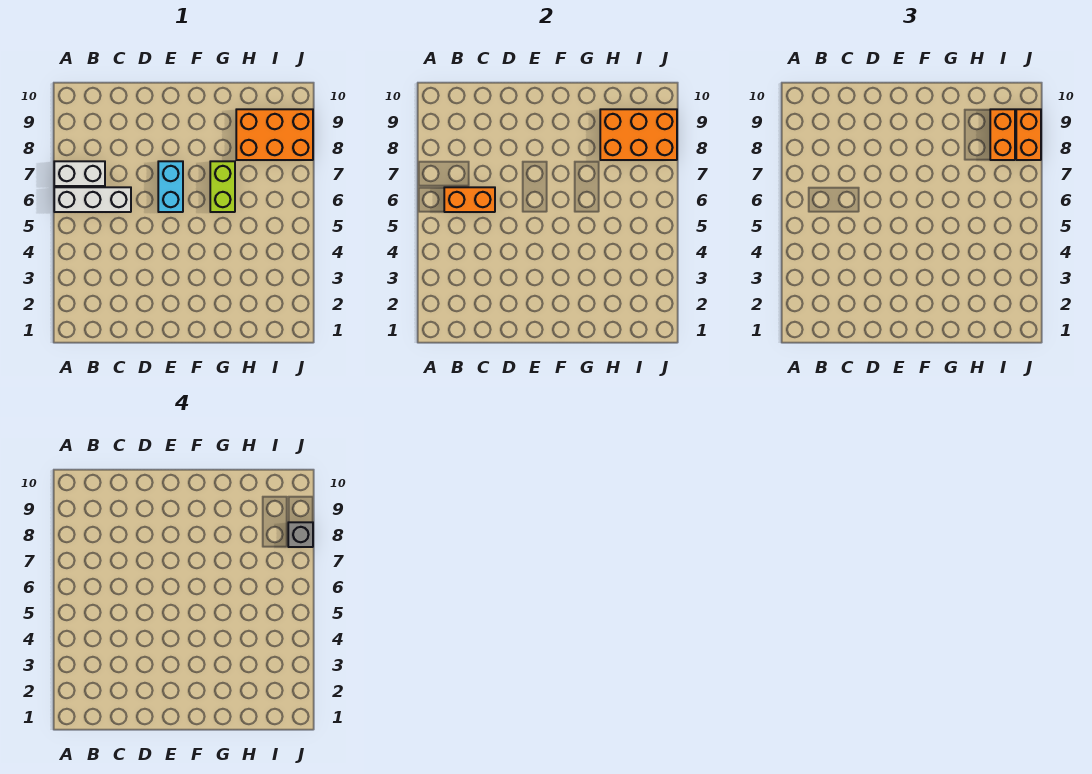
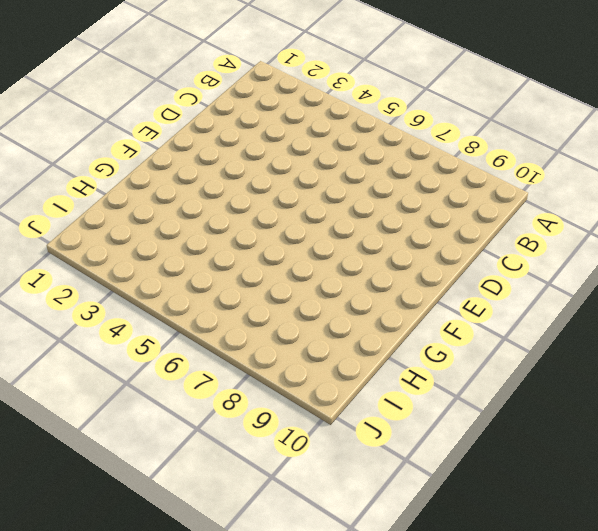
none -> white 1x3 brick [54,187,131,212]
none -> white 1x2 brick [54,161,105,186]

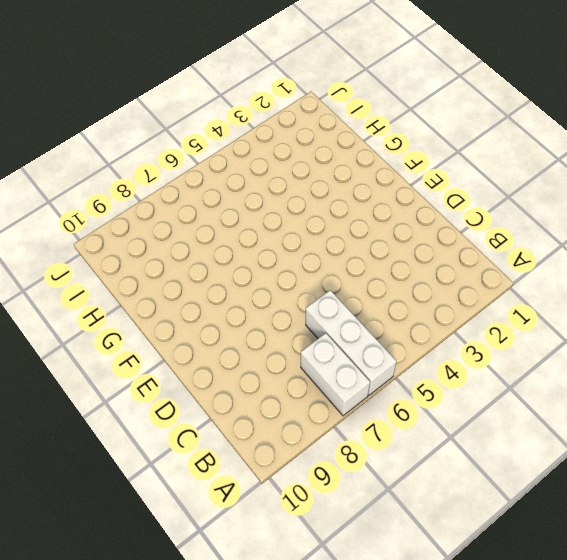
none -> cyan 1x2 brick [158,161,183,212]
none -> lime 1x2 brick [210,161,235,212]

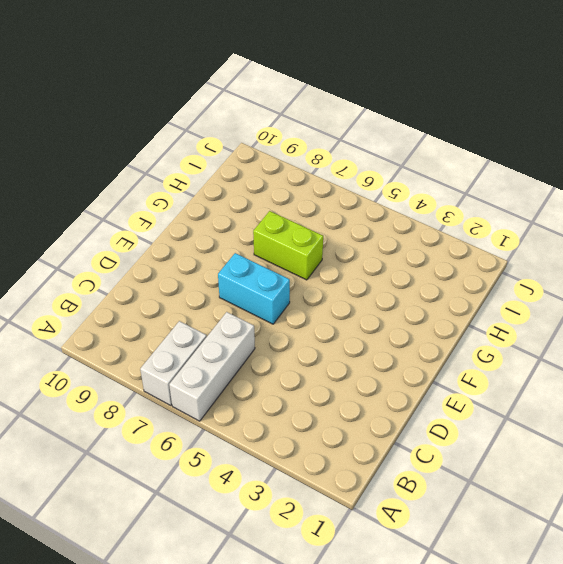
none -> orange 2x3 brick [236,109,313,160]
none -> orange 1x2 brick [444,187,495,212]

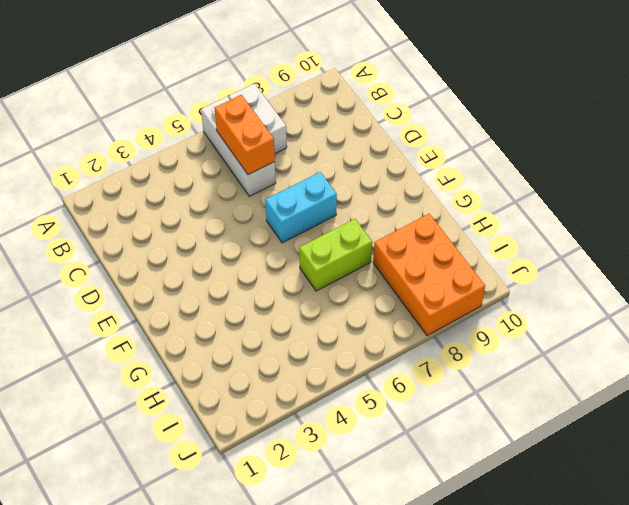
none -> orange 2x3 brick [600,109,677,160]
none -> orange 1x2 brick [990,109,1015,160]

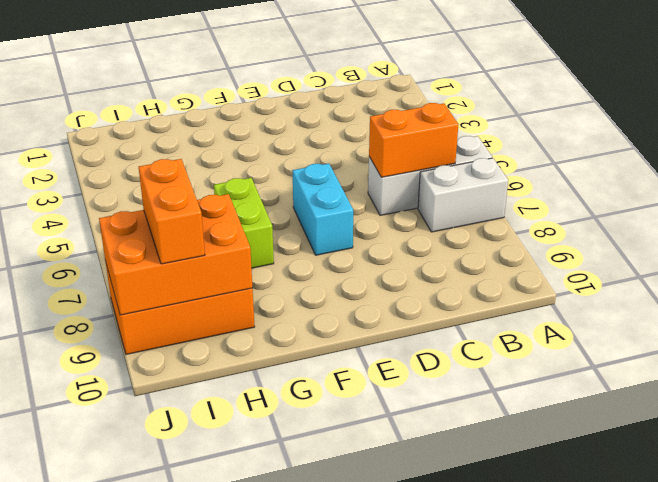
none -> orange 1x2 brick [1016,109,1041,160]
none -> grey 1x1 brick [288,522,313,547]

